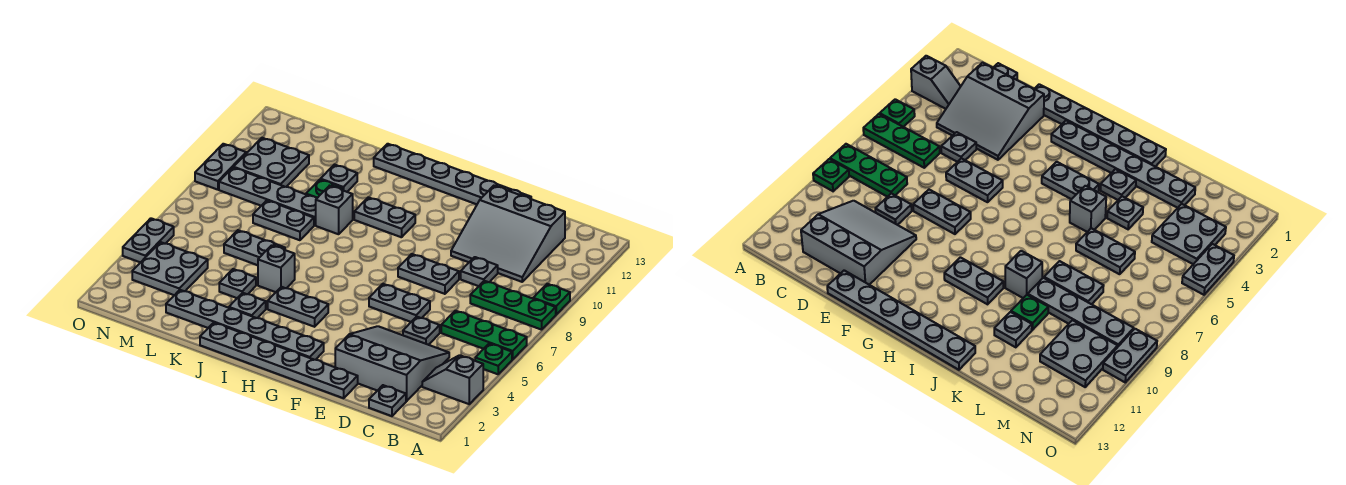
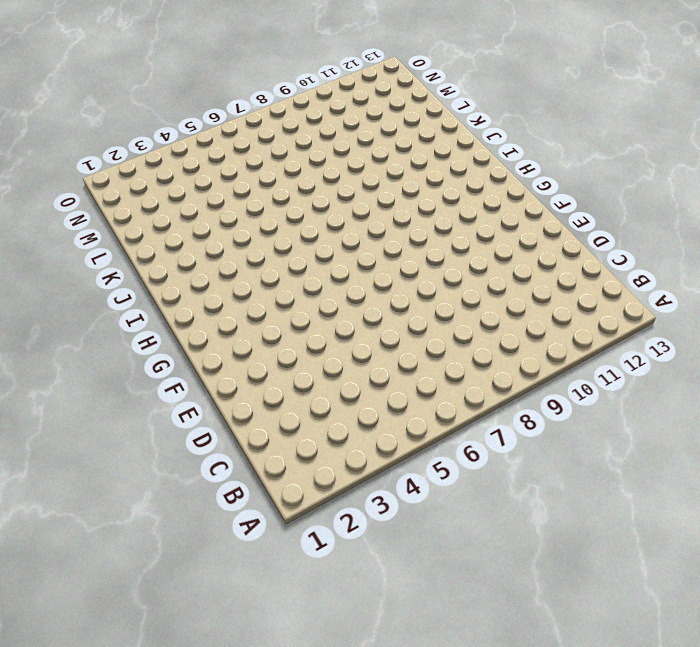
none -> grey 1x2 slope [422,355,483,404]
none -> green 1x1 plate [475,343,512,374]
none -> green 1x3 plate [441,311,527,359]
none -> green 1x3 plate [470,281,556,330]

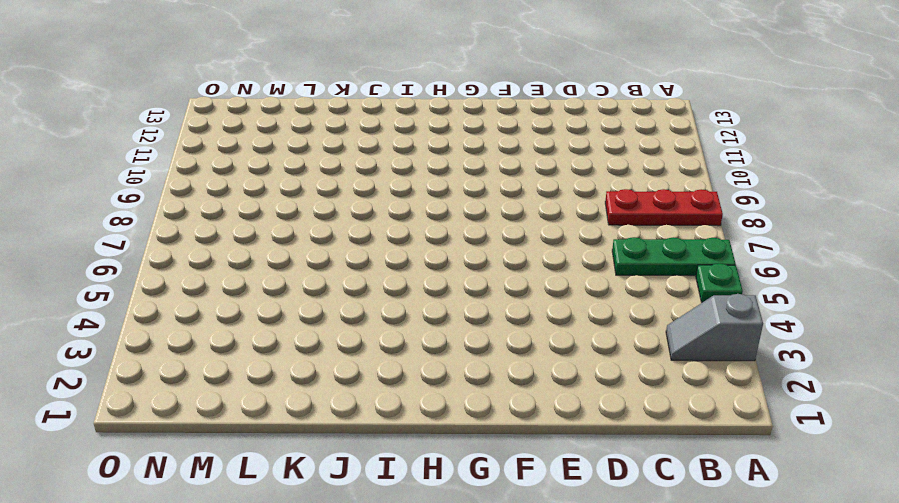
red 1x3 plate [605,189,723,226] -> green 1x3 plate [470,281,556,330]
none -> green 1x1 plate [533,284,570,315]
none -> grey 1x1 plate [369,385,406,416]
none -> grey 3x3 slope [335,326,449,401]
none -> grey 3x3 slope [451,186,565,282]

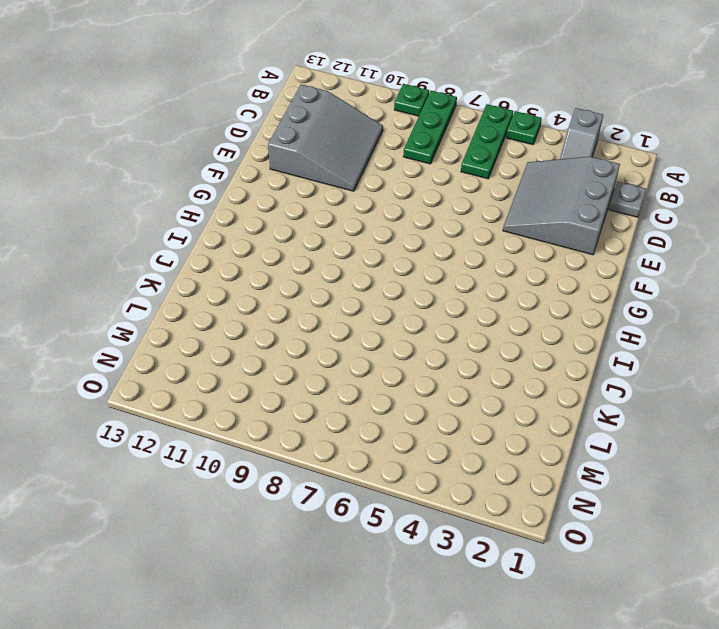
none -> grey 1x1 plate [403,317,440,345]
none -> grey 1x1 plate [461,257,498,286]
none -> grey 1x6 plate [200,323,358,398]
none -> grey 1x2 plate [369,284,430,322]

